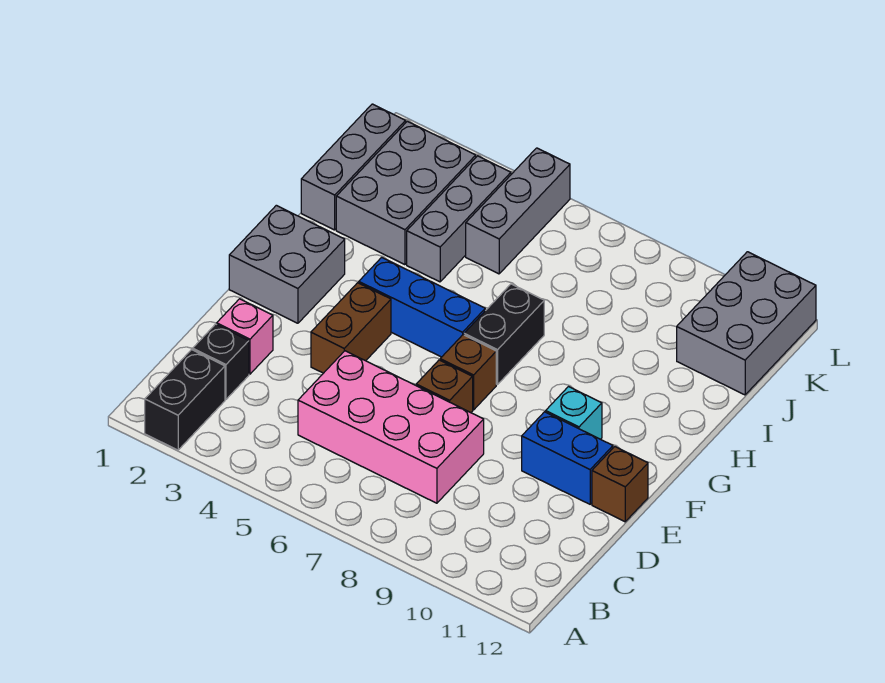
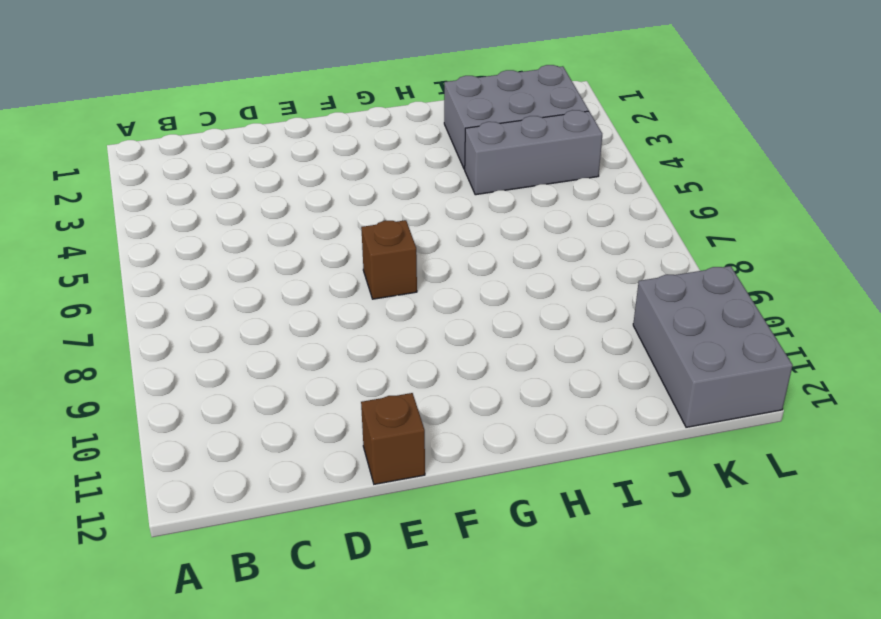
grey 2x3 brick [633,266,793,427] -> grey 2x3 brick turned to [677,252,816,395]
none -> black 1x2 brick [145,350,225,450]
none -> black 1x1 brick [193,324,249,399]
none -> pink 2x4 brick [298,351,484,503]

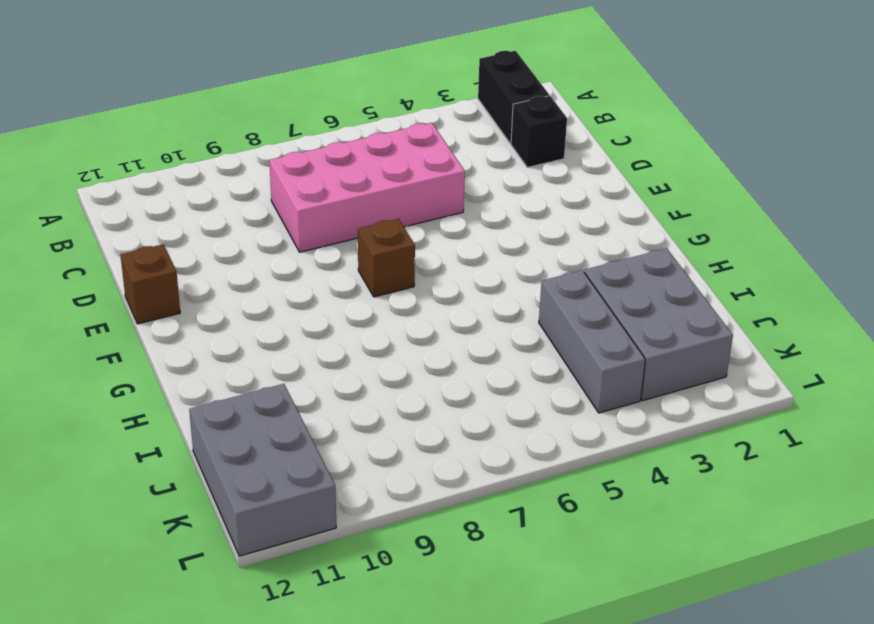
none -> pink 1x1 brick [217,299,273,374]
none -> brown 1x2 brick [311,283,391,373]
none -> brown 1x1 brick [416,360,473,413]

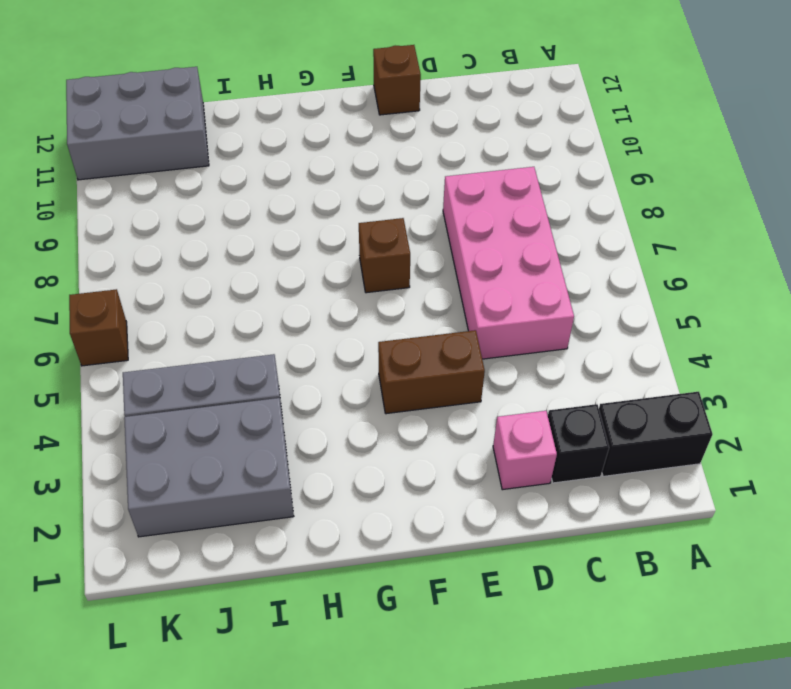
brown 1x1 brick [69,289,128,366] -> brown 1x1 brick moved to [416,360,473,413]
none -> blue 1x2 brick [522,412,613,504]
none -> grey 2x2 brick [229,205,345,323]
none -> cyan 1x1 brick [546,387,602,439]

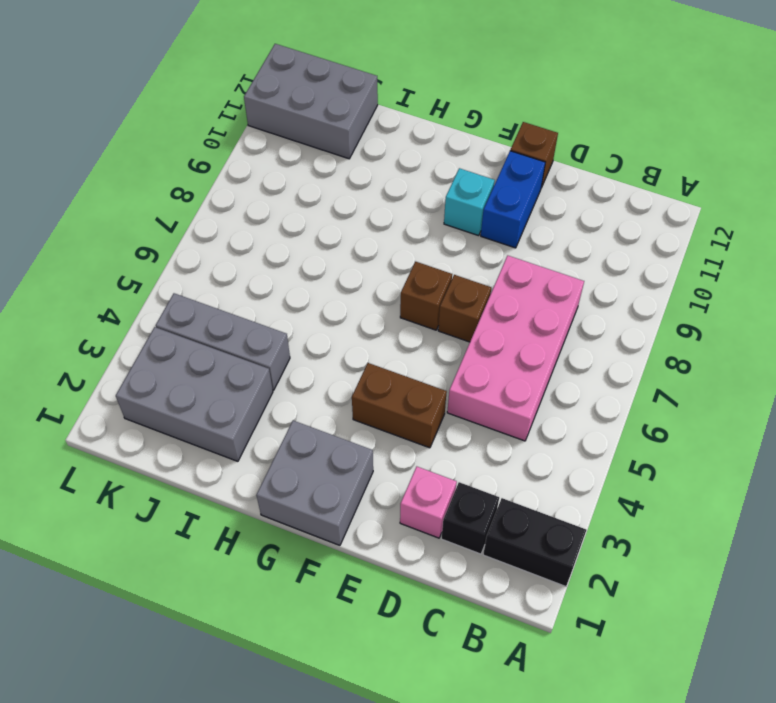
none -> blue 1x3 brick [359,257,485,357]
none -> black 1x2 brick [464,284,544,385]
none -> grey 1x3 brick [301,104,406,230]

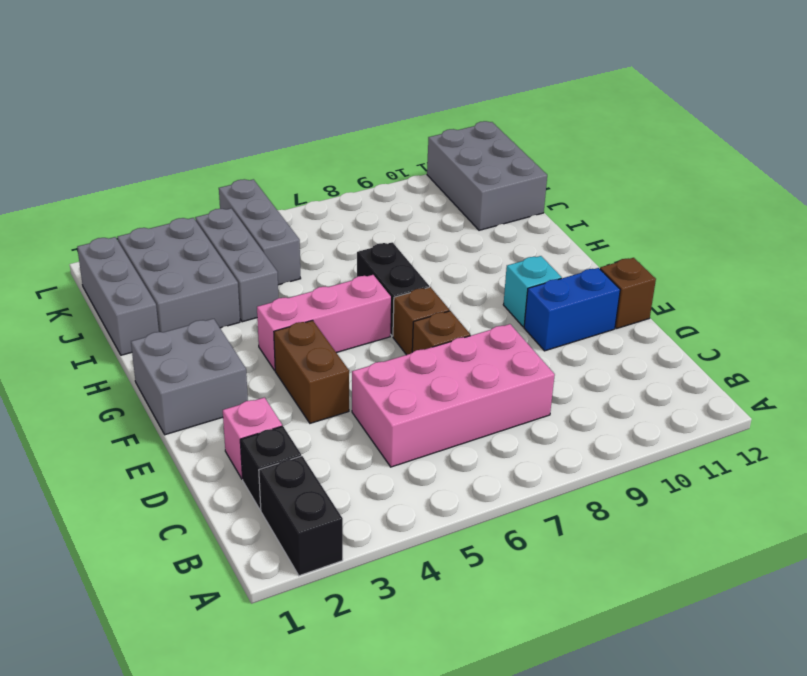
pink 1x3 brick [257,275,391,370] -> blue 1x3 brick [359,257,485,357]

